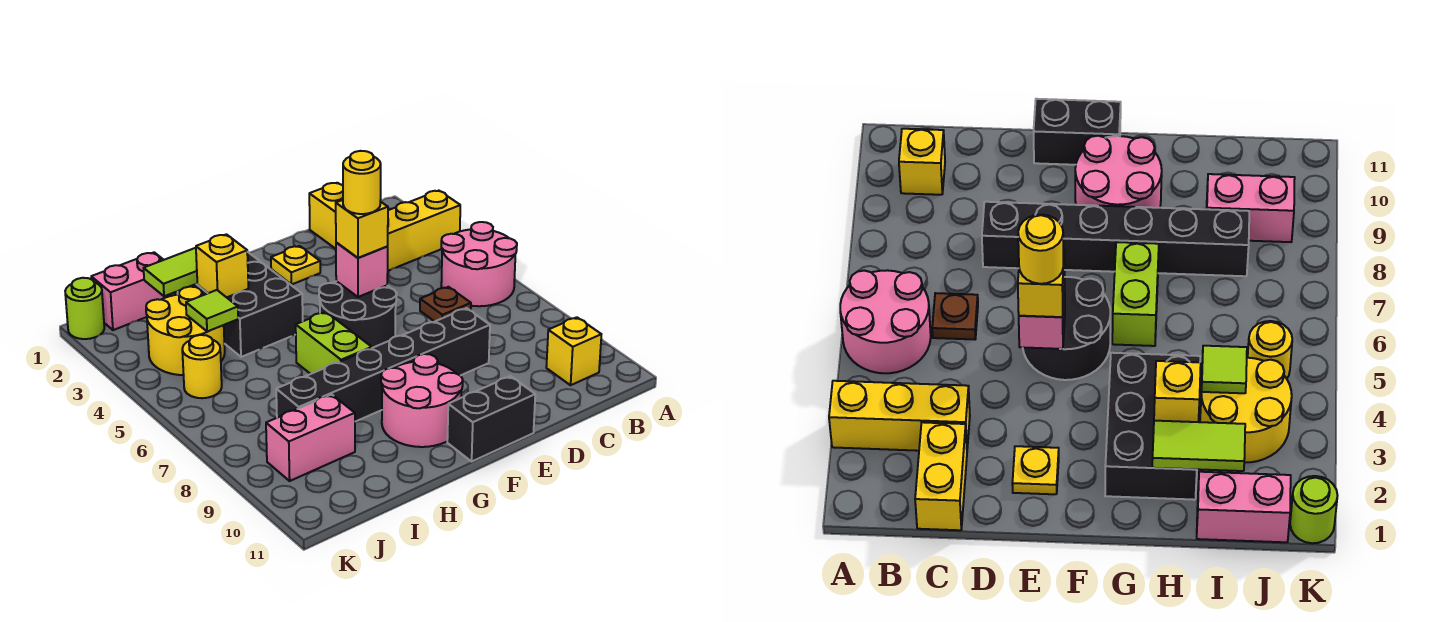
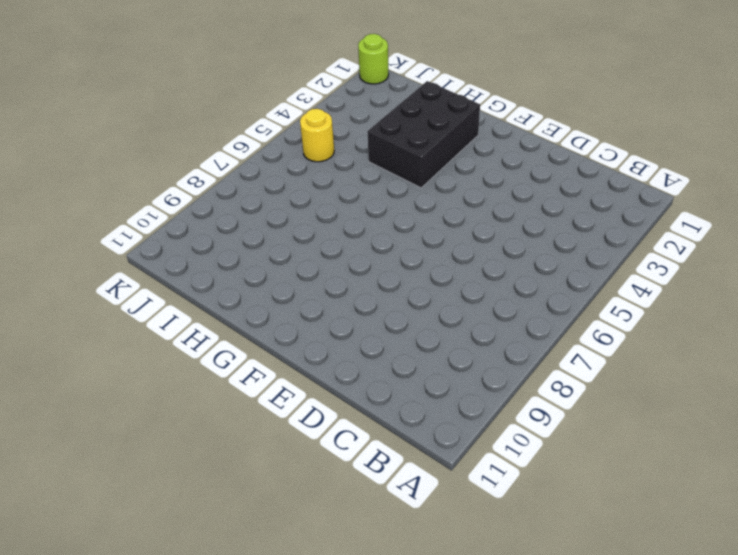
none -> yellow 1x3 brick [387,191,460,271]
none -> pink 2x2 round brick [441,222,517,306]
none -> yellow 1x1 brick [546,317,601,385]

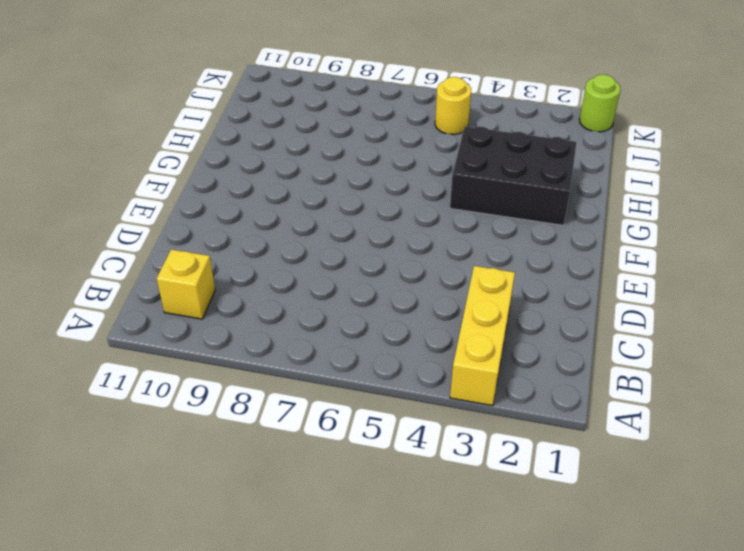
none -> pink 2x2 round brick [441,222,517,306]
none -> yellow 1x2 brick [309,183,343,249]
none -> brown 1x1 plate [420,287,471,322]

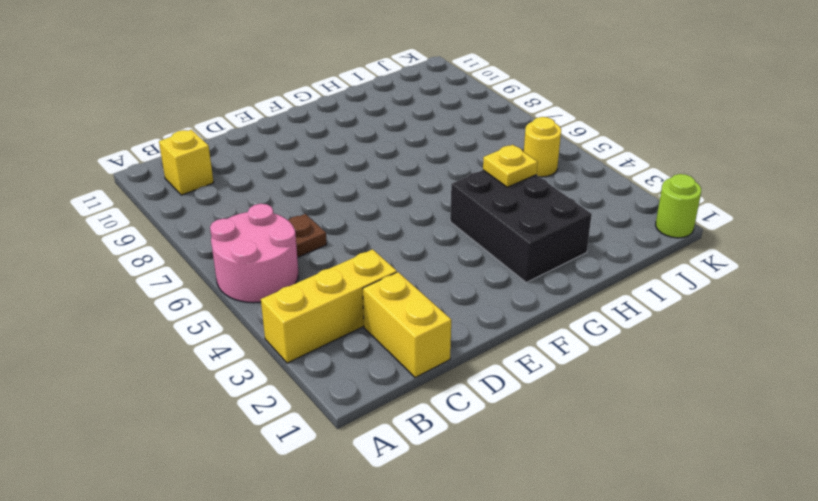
yellow 1x1 plate [483,145,538,187] -> yellow 1x1 plate moved to [271,246,320,285]
none -> black 1x6 brick [276,308,490,422]
none -> black 2x2 round brick [319,281,397,348]
none -> black 1x2 brick [447,376,535,461]

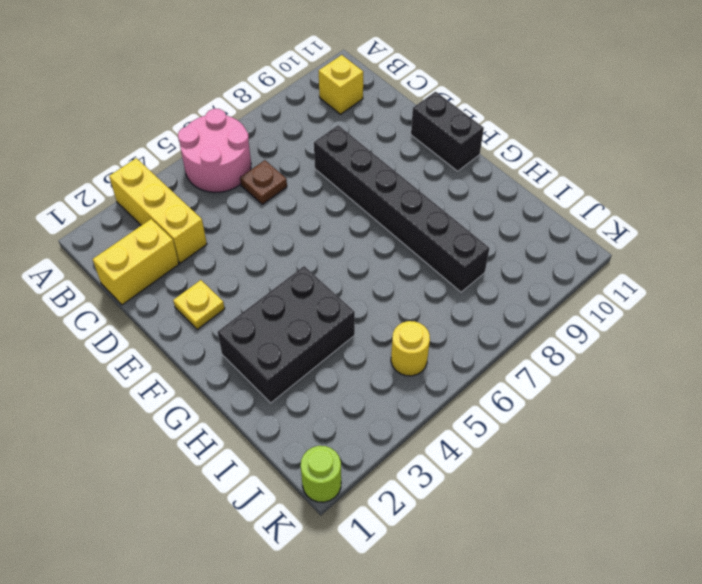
none -> black 2x2 round brick [319,281,397,348]
none -> pink 2x2 round brick [381,354,463,447]
none -> lime 1x2 brick [296,312,372,374]

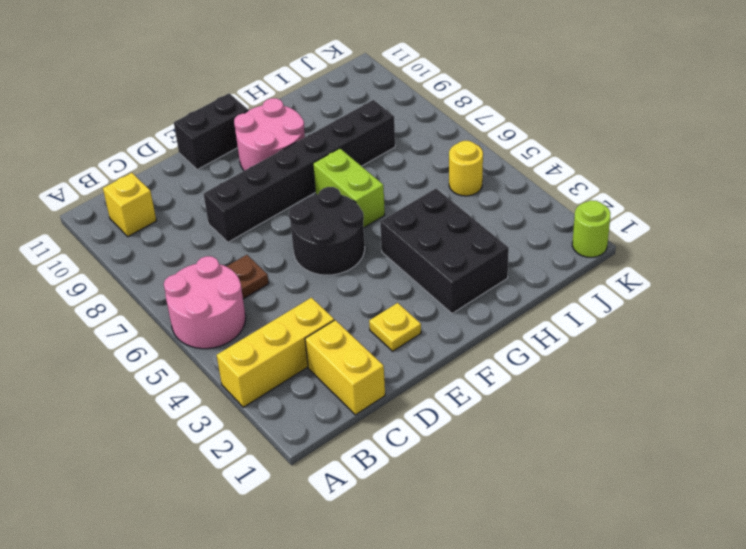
none -> pink 1x2 brick [91,252,175,330]
none -> yellow 2x2 round brick [146,287,225,375]
none -> pink 1x2 brick [266,394,355,481]

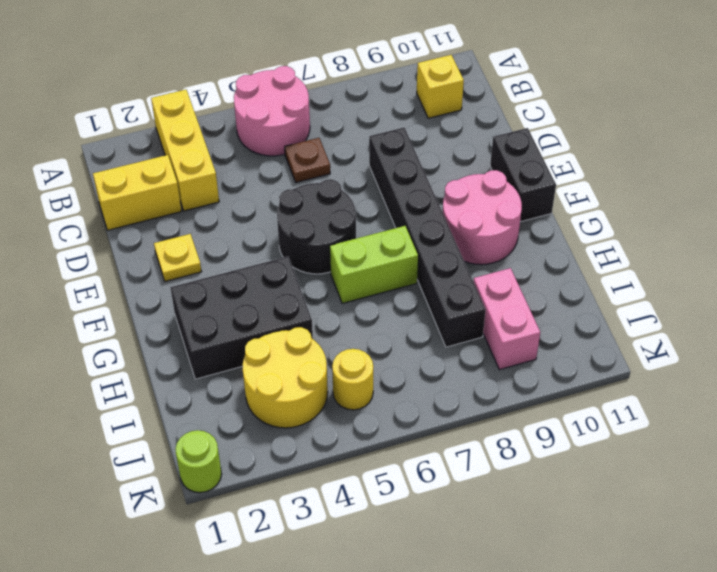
none -> pink 1x2 brick [91,252,175,330]
none -> pink 1x1 brick [336,243,388,297]
none -> lime 1x2 tile [144,248,197,296]

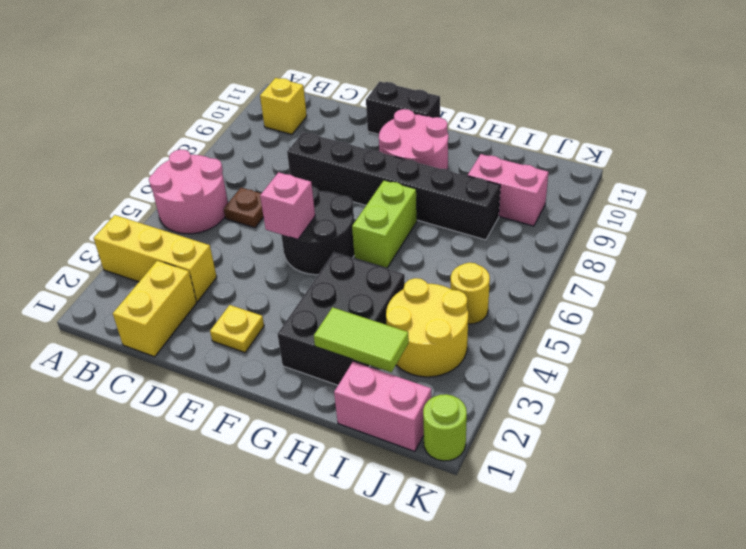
none -> yellow 1x1 brick [196,234,248,297]
none -> lime 1x1 tile [186,290,238,332]
none -> yellow 1x1 brick [336,200,388,258]

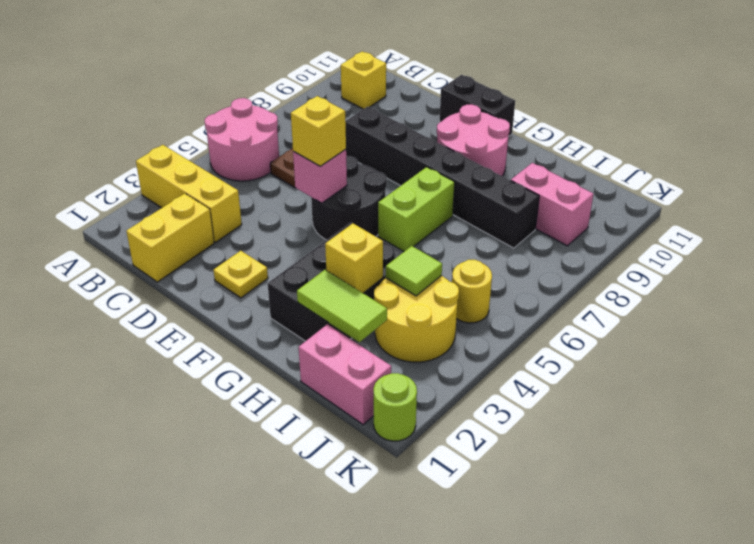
none -> yellow 1x1 round brick [343,151,381,214]

